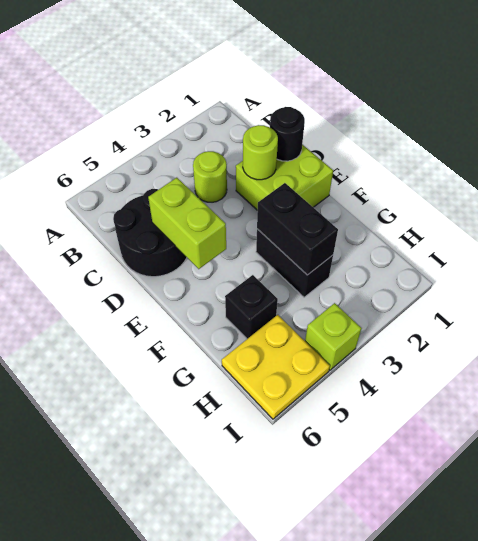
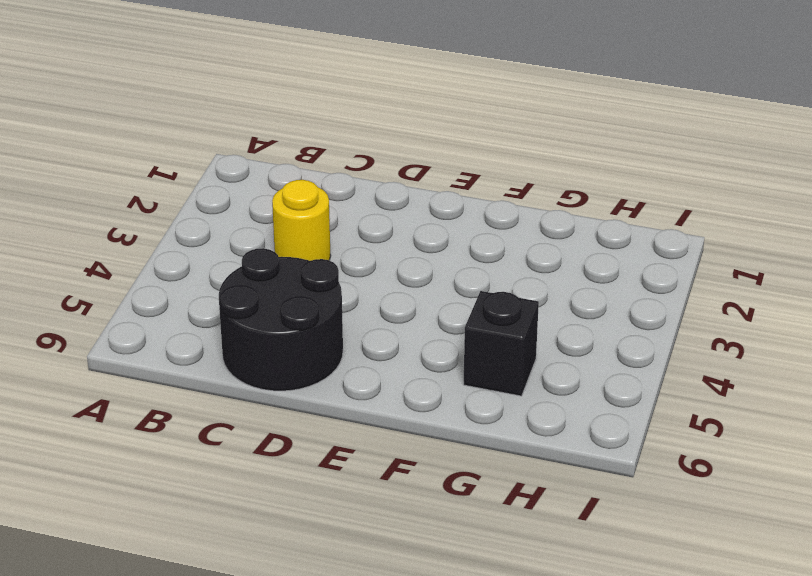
yellow 1x1 round brick [272,180,330,261] -> lime 1x1 round brick [193,151,227,202]
none -> lime 2x2 brick [236,144,333,210]
none -> black 1x2 brick [256,229,333,297]

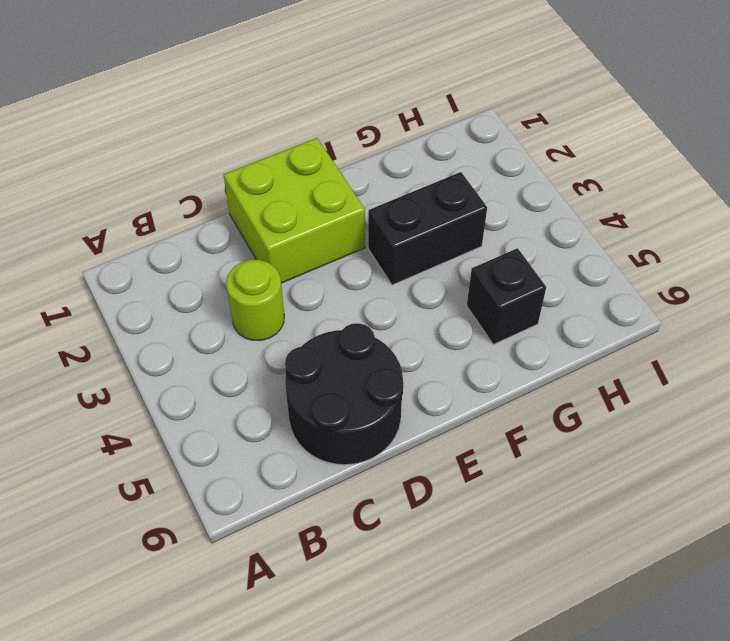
none -> yellow 2x2 plate [222,315,330,419]
none -> lime 1x1 brick [305,303,361,370]

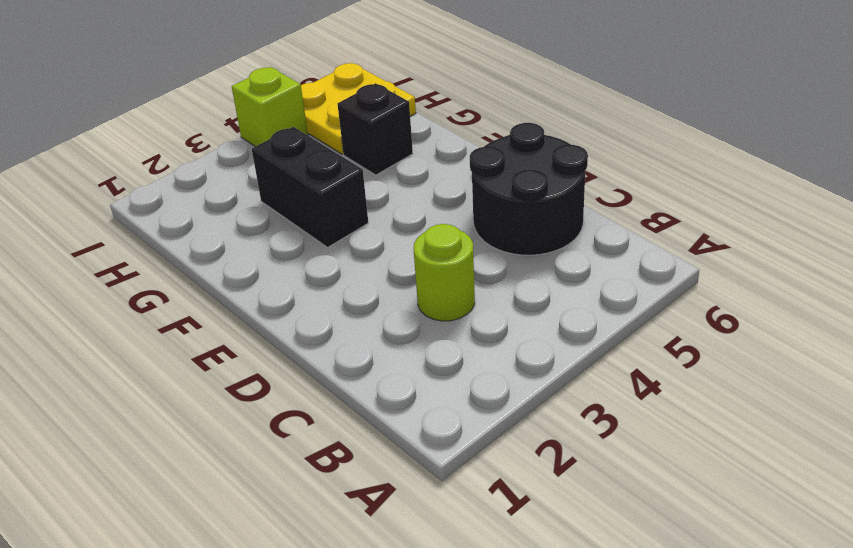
none -> lime 2x2 brick [236,144,333,210]
none -> black 1x1 round brick [270,107,305,161]

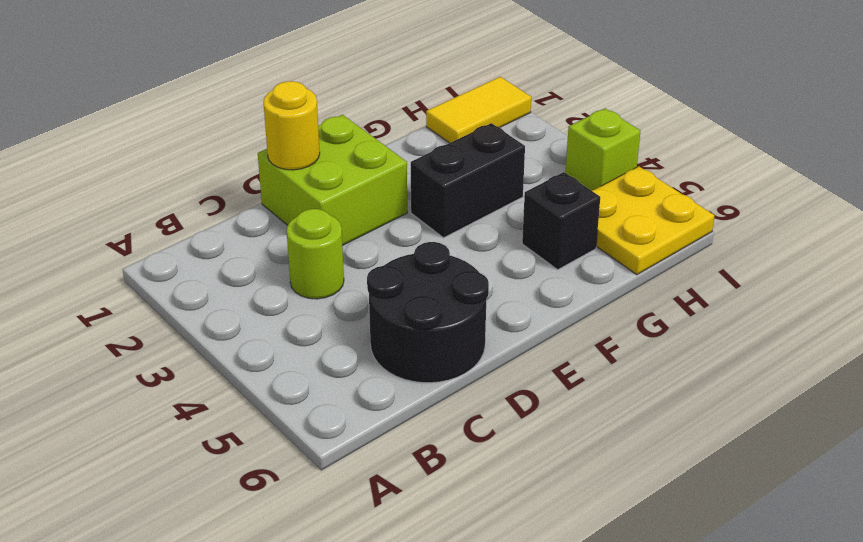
yellow 1x1 round brick [263,81,320,170] -> black 1x1 round brick [270,107,305,161]
yellow 1x2 tile [426,77,531,143] -> none
none -> lime 1x1 round brick [243,125,278,180]
none -> lime 1x2 brick [148,178,226,269]

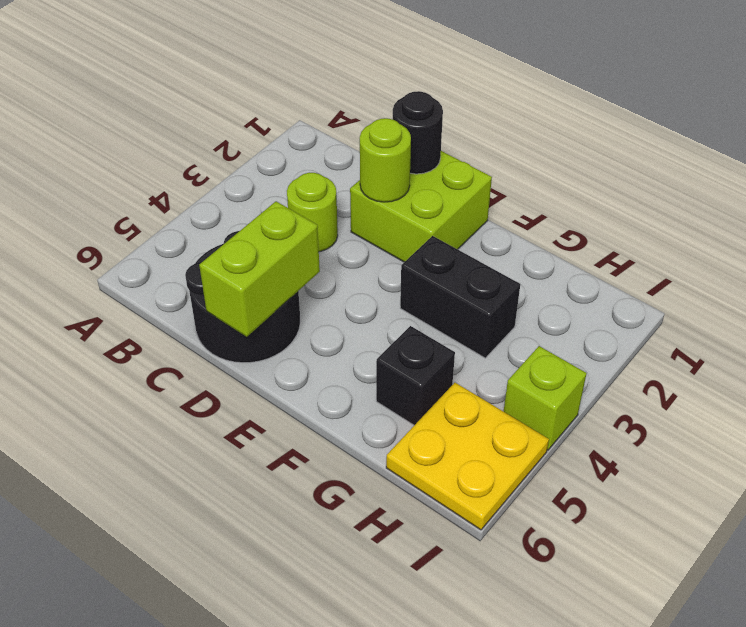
lime 1x2 brick [199,201,320,337] -> lime 1x2 brick turned to [148,178,226,269]
none -> black 1x2 brick [257,183,338,275]

